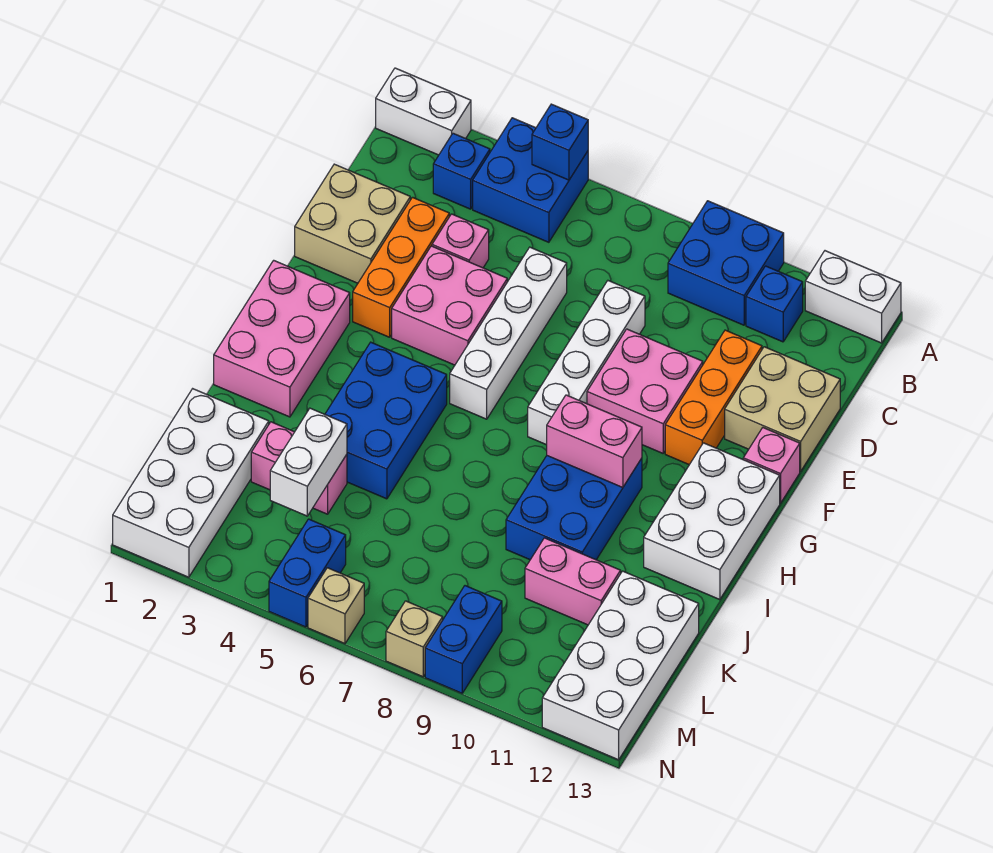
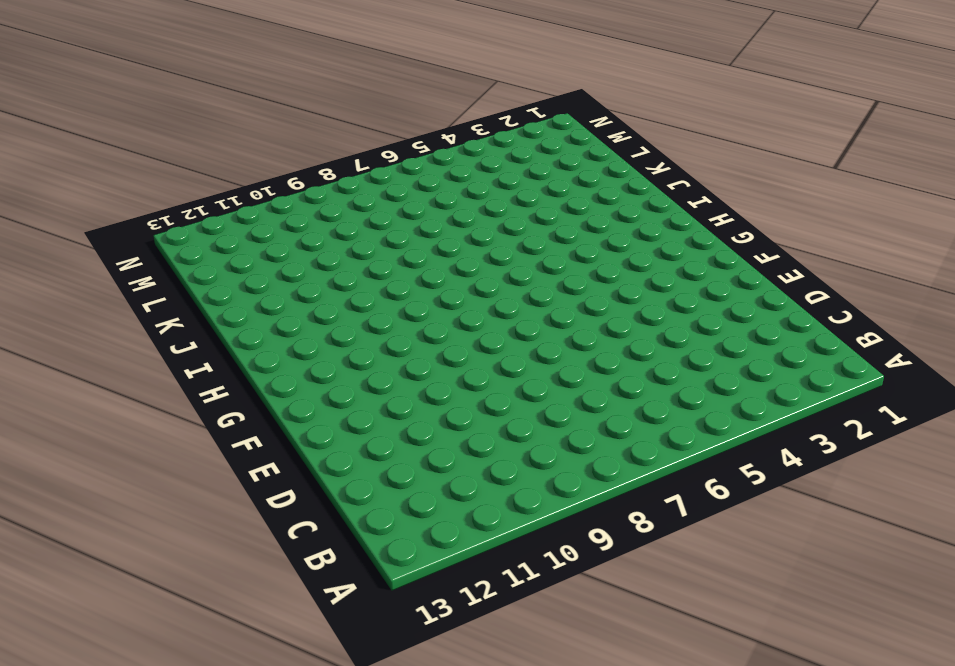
none -> white 1x2 brick [376,68,471,155]
none -> blue 2x2 brick [473,118,588,242]
none -> blue 2x2 brick [668,201,784,325]
none -> white 1x2 brick [805,251,901,343]

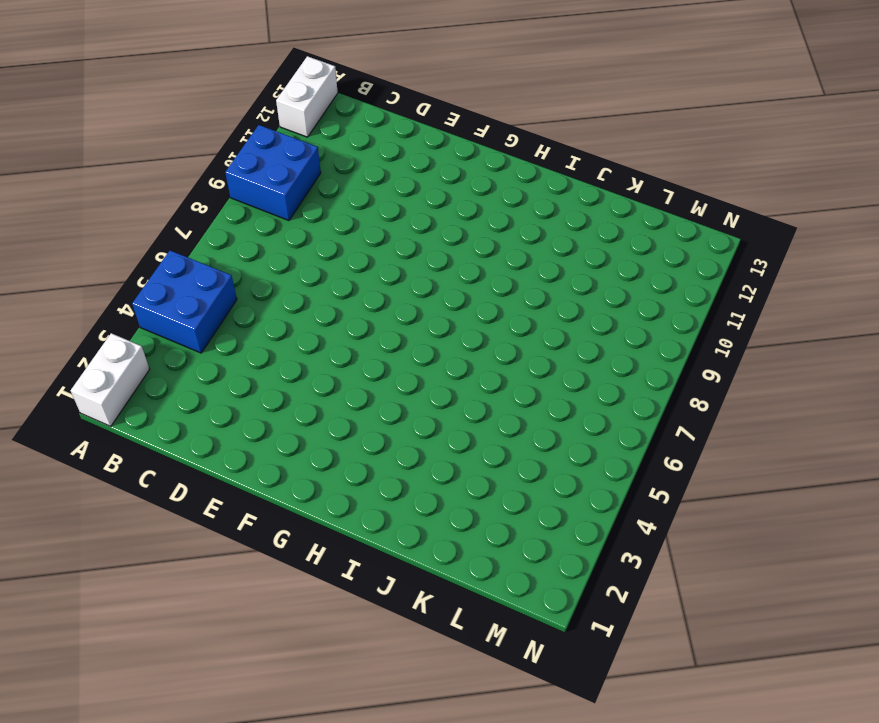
none -> blue 1x1 brick [433,133,490,209]
none -> blue 1x1 brick [746,266,803,342]
none -> tan 2x2 brick [295,164,410,283]
none -> orange 1x3 brick [353,197,449,337]

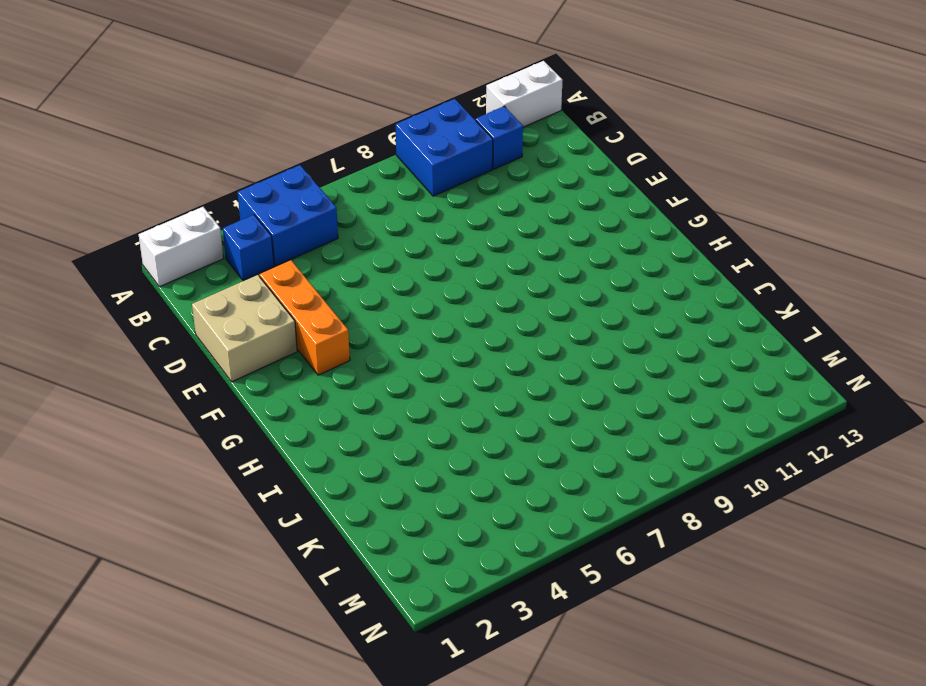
none -> pink 1x1 brick [432,214,489,268]
none -> white 1x4 brick [450,247,567,419]
none -> white 1x4 brick [528,281,645,445]
none -> orange 1x3 brick [665,330,762,465]

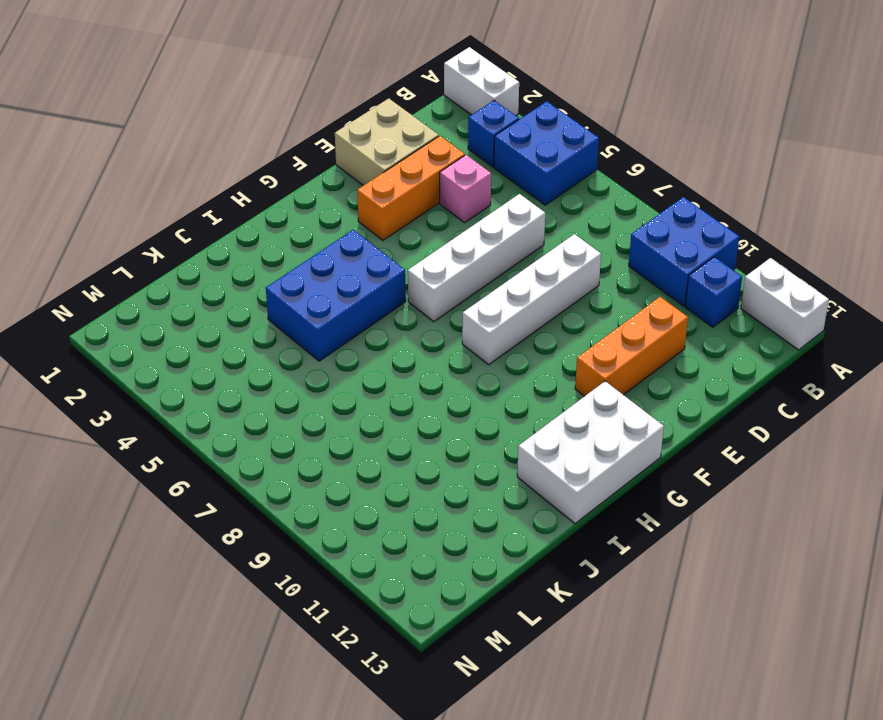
none -> tan 2x2 brick [725,347,840,471]
none -> pink 2x2 brick [392,246,507,365]
none -> pink 2x2 brick [587,329,703,453]
none -> pink 1x1 brick [743,428,800,503]

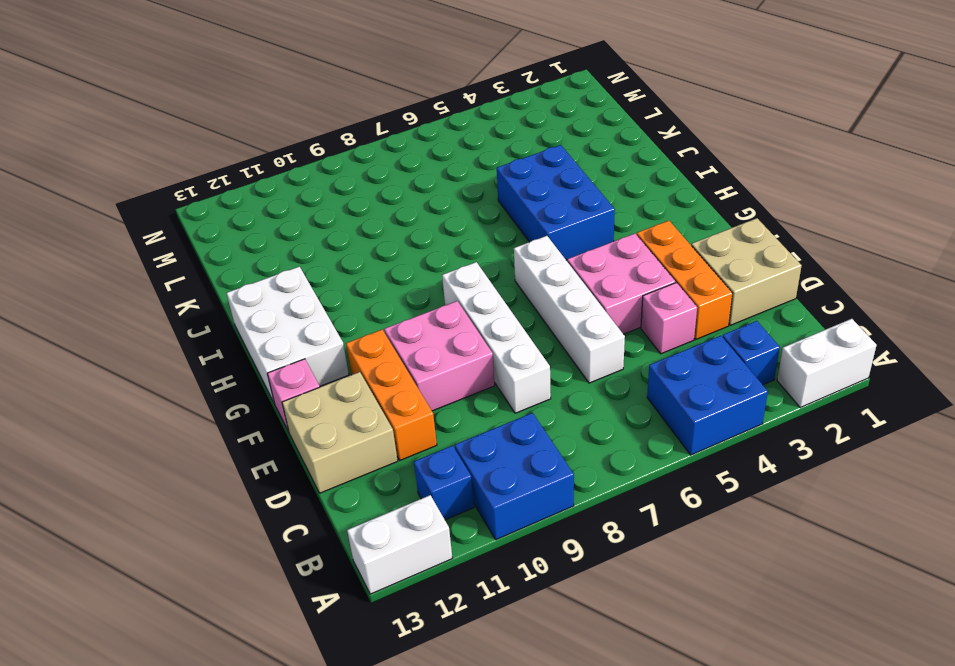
none -> pink 2x3 brick [214,260,350,417]
none -> blue 2x3 brick [506,456,642,560]
none -> white 2x4 brick [113,389,269,577]
none -> pink 1x2 brick [251,422,347,514]

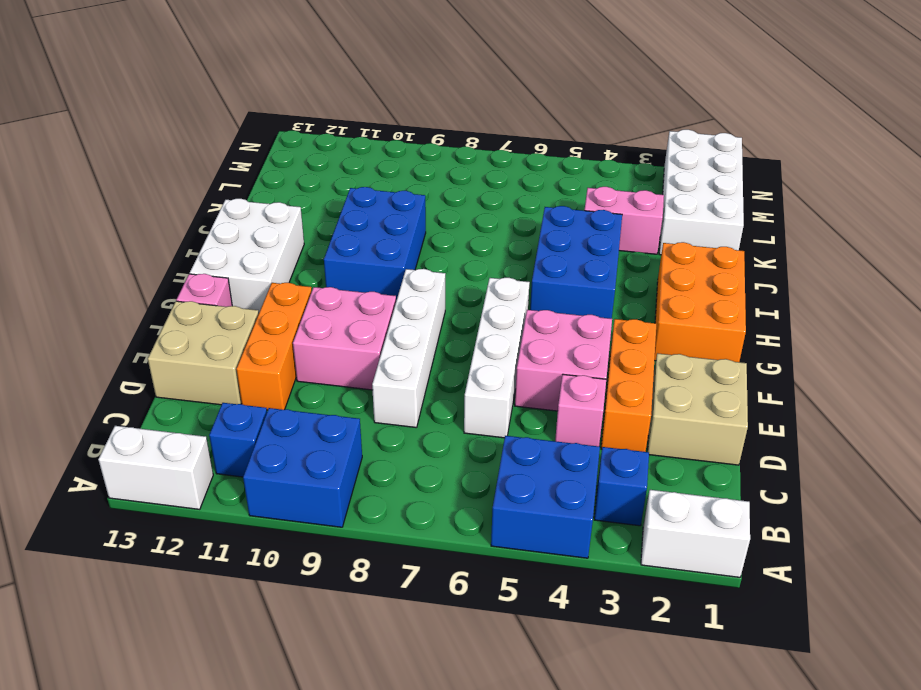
orange 2x3 brick [654,242,746,362] -> pink 2x3 brick [214,260,350,417]
none -> pink 1x2 brick [525,538,621,625]
none -> white 2x4 brick [542,571,699,760]
none -> blue 1x2 brick [269,519,346,627]
none -> blue 1x2 brick [425,586,502,693]

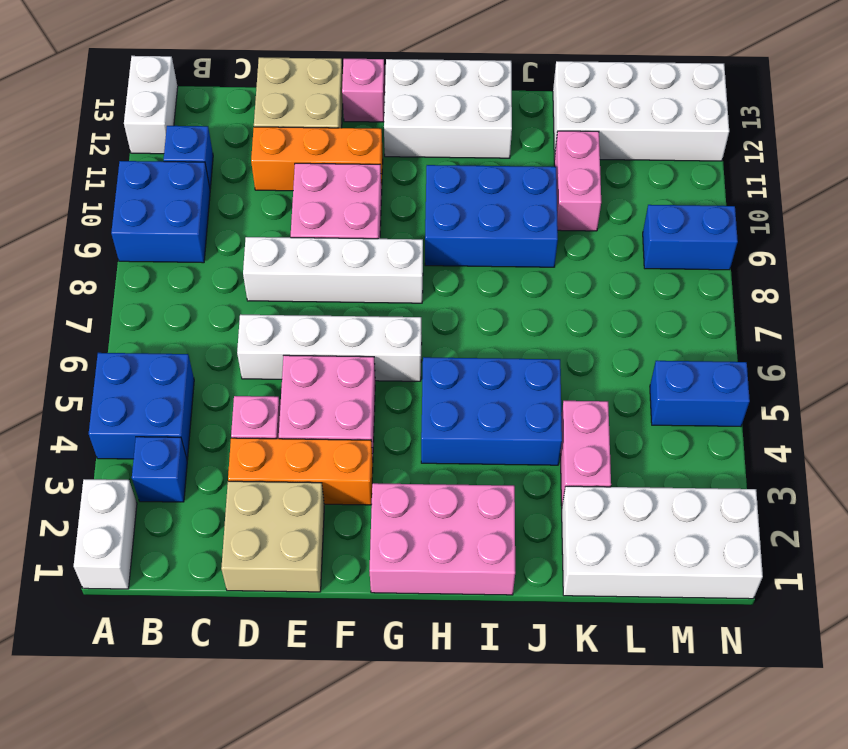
none -> tan 1x1 brick [308,568,364,644]
none -> tan 1x1 brick [386,601,443,677]
none -> blue 1x1 brick [532,104,588,180]
none -> pink 1x2 brick [547,395,642,488]

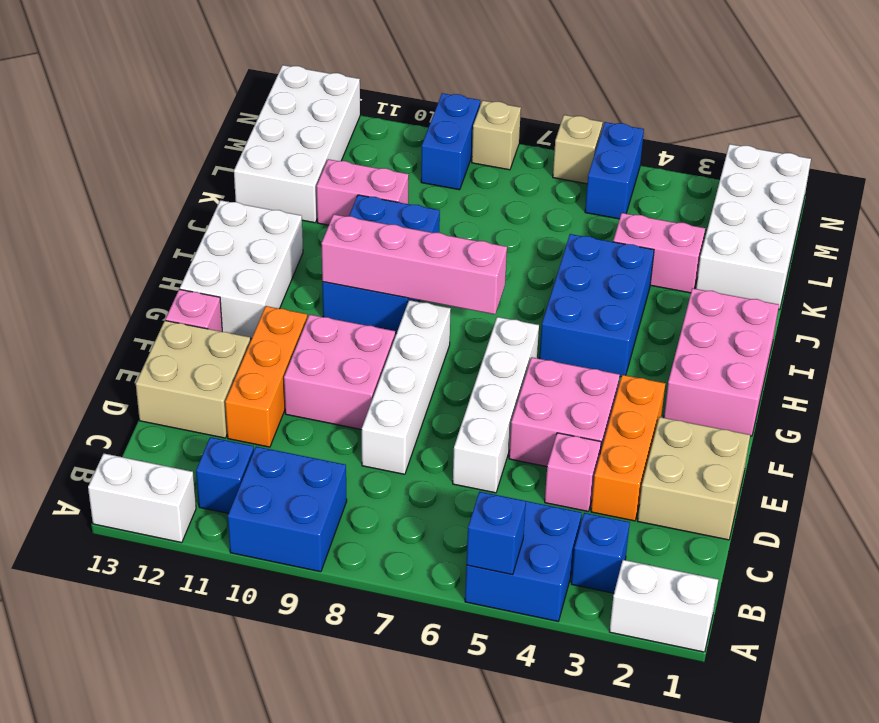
pink 1x4 brick [321,214,507,314] -> pink 1x2 brick [547,395,642,488]
none -> white 1x2 brick [270,408,347,516]

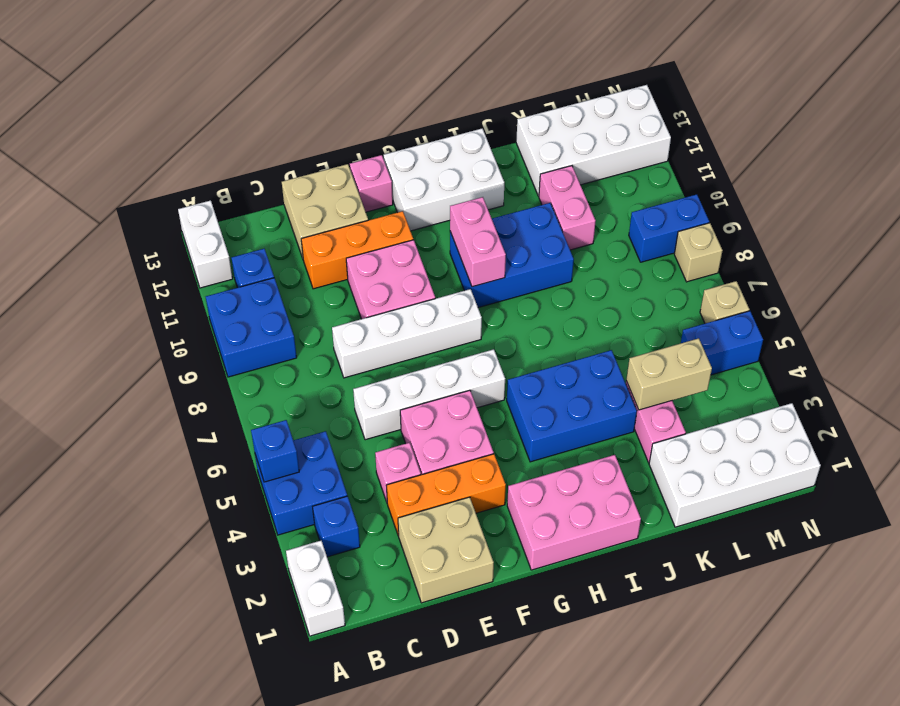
tan 1x2 brick [626,338,712,410] -> white 1x2 brick [270,408,347,516]

